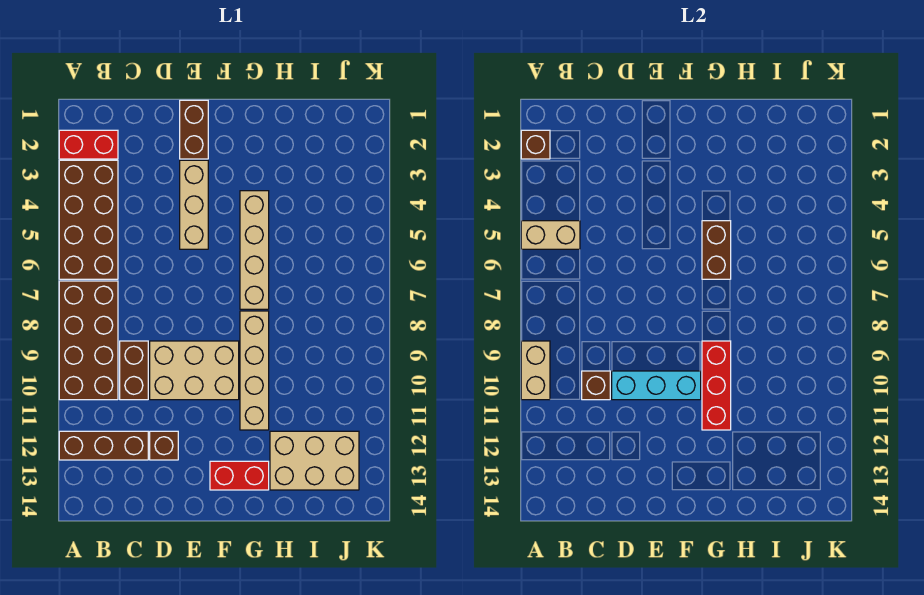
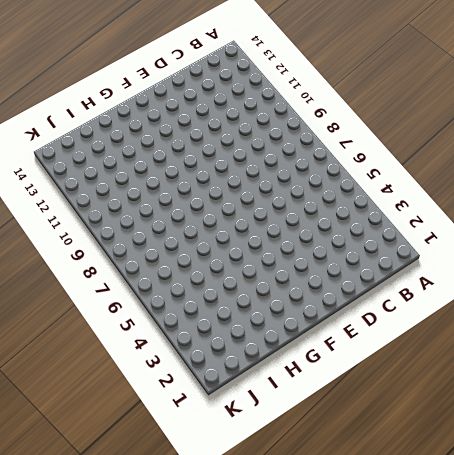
none -> red 1x2 brick [59,130,118,159]
none -> brown 2x4 brick [59,160,118,279]
none -> brown 2x4 brick [59,281,118,400]

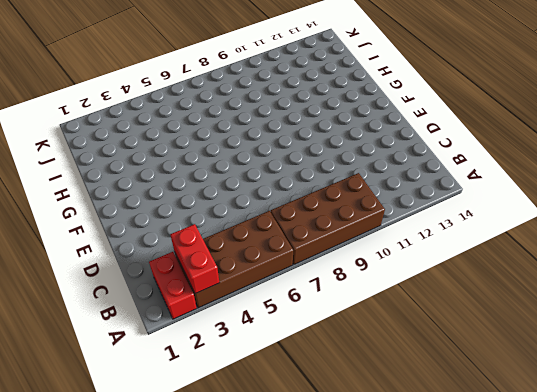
red 1x2 brick [170,224,219,294] -> red 1x2 brick moved to [210,461,269,490]
none -> brown 1x3 brick [59,431,148,460]
none -> brown 1x2 brick [120,341,148,400]
none -> tan 2x3 brick [150,341,239,400]

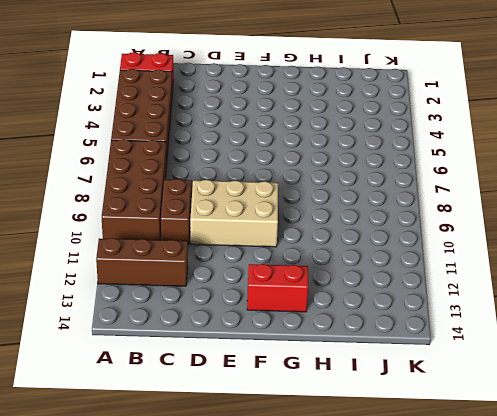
none -> brown 1x1 brick [150,431,178,460]
none -> brown 1x2 brick [180,100,208,159]
none -> tan 1x3 brick [180,160,208,249]

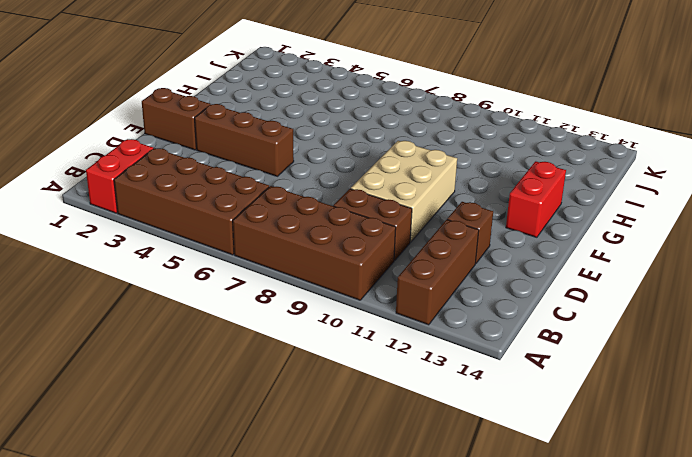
brown 1x3 brick [195,104,294,176] -> tan 1x3 brick [180,160,208,249]
none -> tan 1x4 brick [240,191,269,309]
none -> tan 1x4 brick [240,311,269,430]
none -> tan 2x3 brick [270,431,359,490]

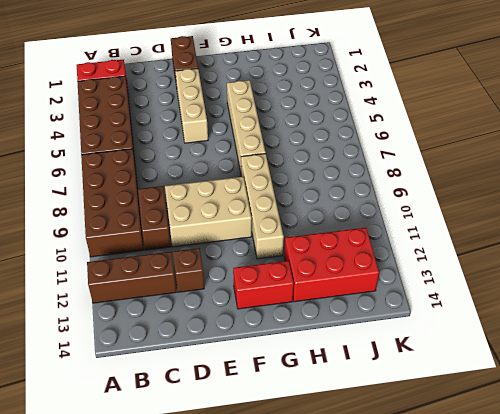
red 2x3 brick [284,228,379,302] -> tan 2x3 brick [270,431,359,490]
none -> brown 1x1 brick [521,130,550,159]
none -> tan 1x2 brick [521,221,580,249]
none -> tan 1x2 brick [521,341,550,400]

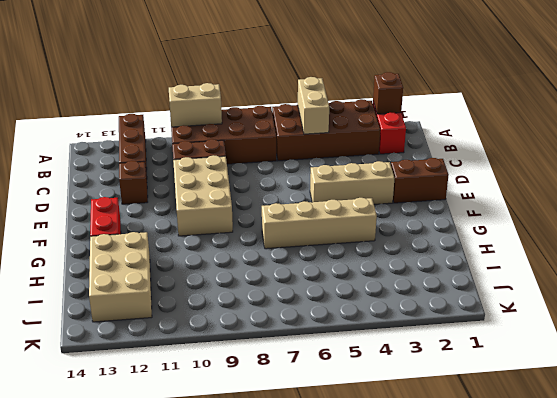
none -> tan 1x4 brick [240,311,269,430]
none -> brown 1x1 brick [582,371,610,400]
none -> cyan 1x3 brick [612,371,701,400]

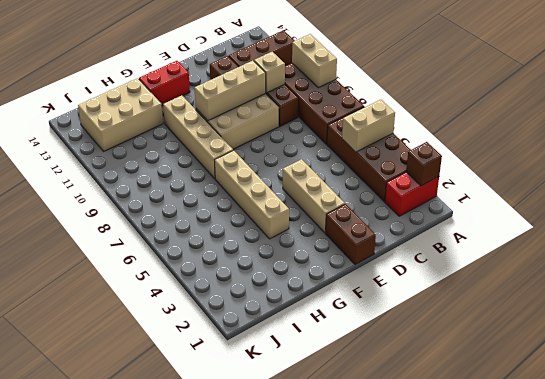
tan 1x1 brick [254,52,285,93] -> brown 1x1 brick [582,371,610,400]
tan 1x3 brick [194,61,266,121] -> cyan 1x3 brick [612,371,701,400]
none -> brown 1x2 brick [702,221,731,279]
none -> red 1x3 brick [702,341,731,430]

